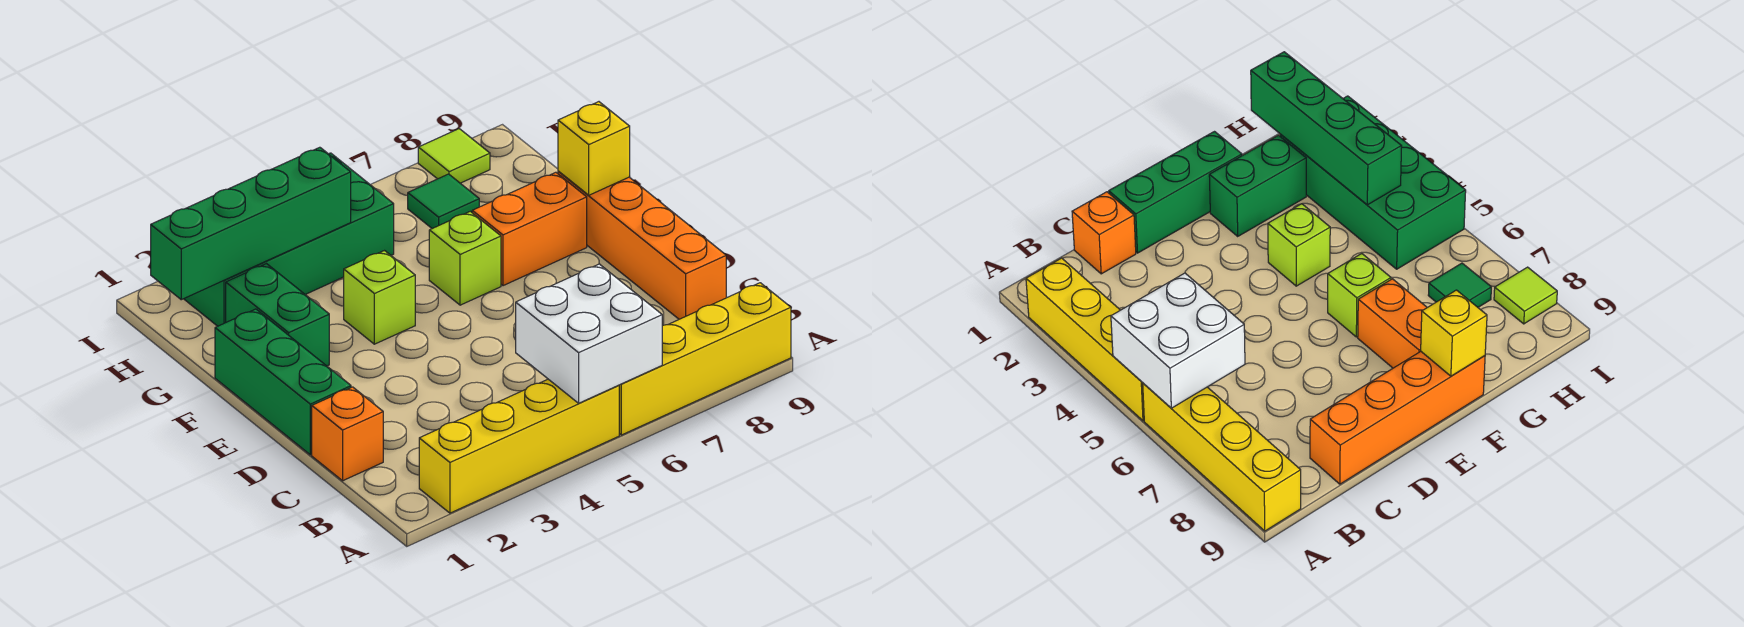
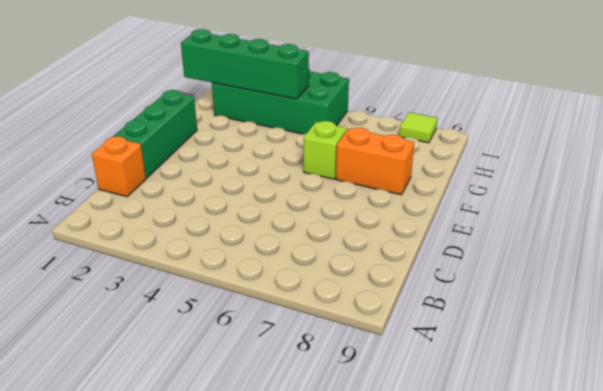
none -> yellow 1x4 brick [419,379,619,513]
none -> yellow 1x4 brick [619,283,791,435]
none -> orange 1x4 brick [558,171,726,319]

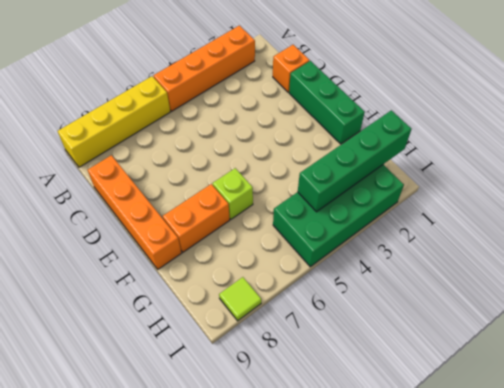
orange 1x4 brick [153,26,255,111] -> yellow 1x4 brick [419,379,619,513]
none -> green 1x2 brick [226,264,329,366]
none -> lime 1x1 brick [344,251,415,344]
none -> green 1x1 tile [408,174,479,229]

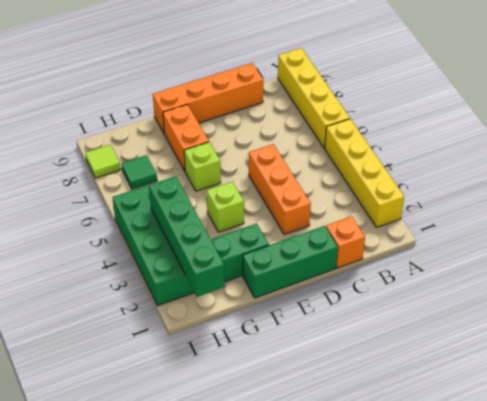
orange 1x3 brick [249,144,311,235] -> none
none -> white 2x2 brick [516,264,662,403]
none -> yellow 1x1 brick [558,102,630,195]

